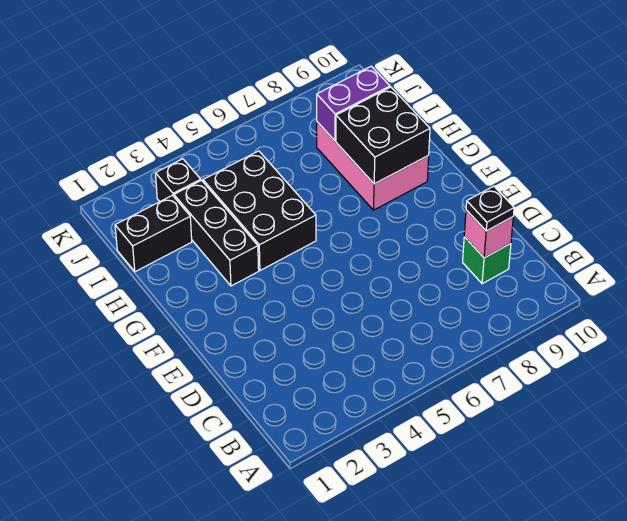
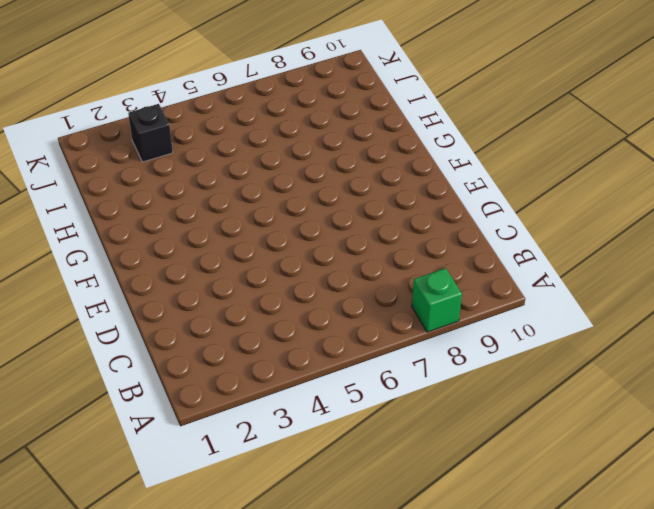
green 1x1 brick [412,268,462,332] -> green 1x1 brick moved to [463,237,511,284]
none -> black 1x3 brick [174,181,259,286]
none -> black 2x3 brick [203,151,316,271]

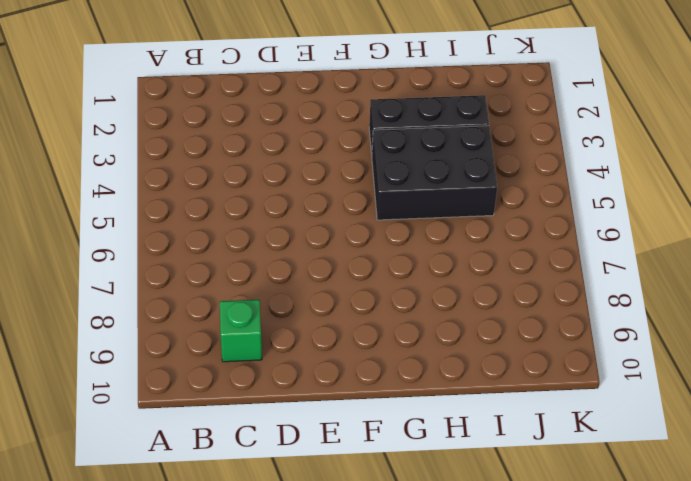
none -> pink 2x3 brick [317,122,429,210]
none -> black 1x2 brick [115,195,192,272]

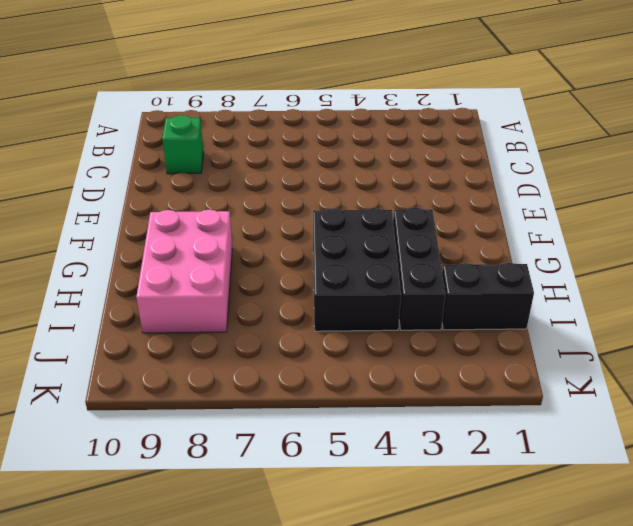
none -> black 1x1 brick [155,159,201,202]
none -> pink 1x1 brick [464,210,513,258]

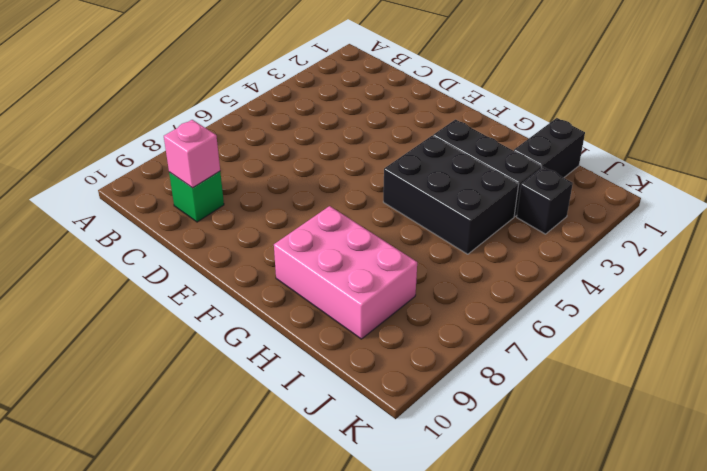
none -> black 2x2 brick [336,87,430,184]
none -> purple 1x2 brick [317,66,390,141]

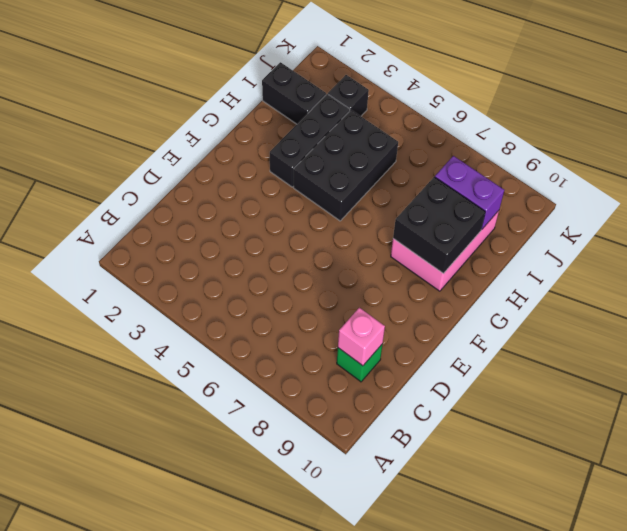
none -> black 1x1 plate [466,186,514,231]

